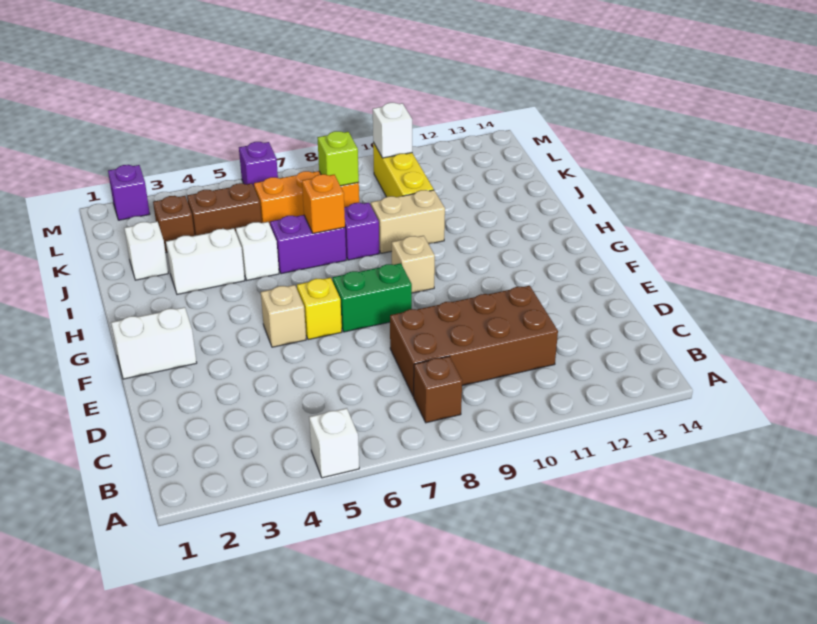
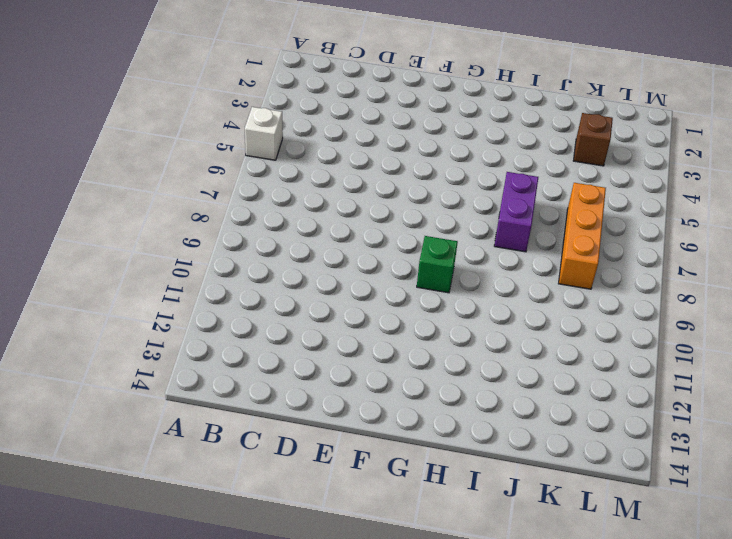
green 1x1 brick [417,236,458,293] -> tan 1x1 brick [392,236,435,293]
none -> brown 1x1 brick [413,356,462,423]
none -> brown 2x4 brick [390,286,558,396]
none -> white 1x2 brick [111,307,197,379]

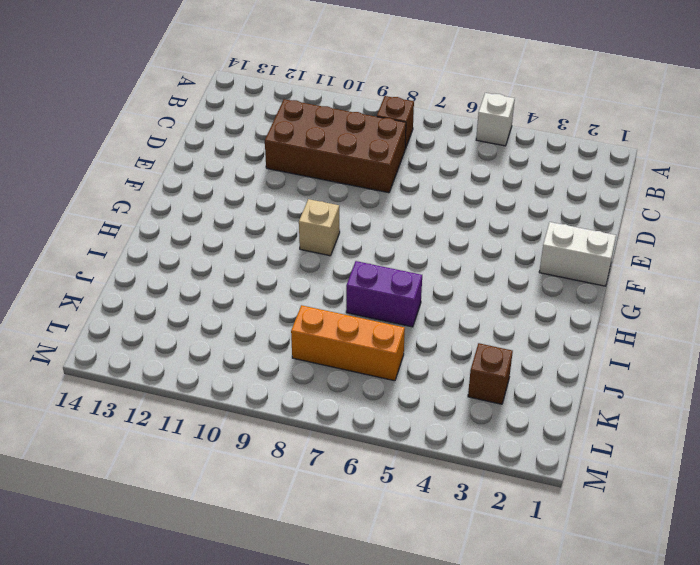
none -> tan 1x1 brick [261,285,306,347]
none -> yellow 1x1 brick [297,278,342,340]
none -> green 1x2 brick [333,263,412,332]

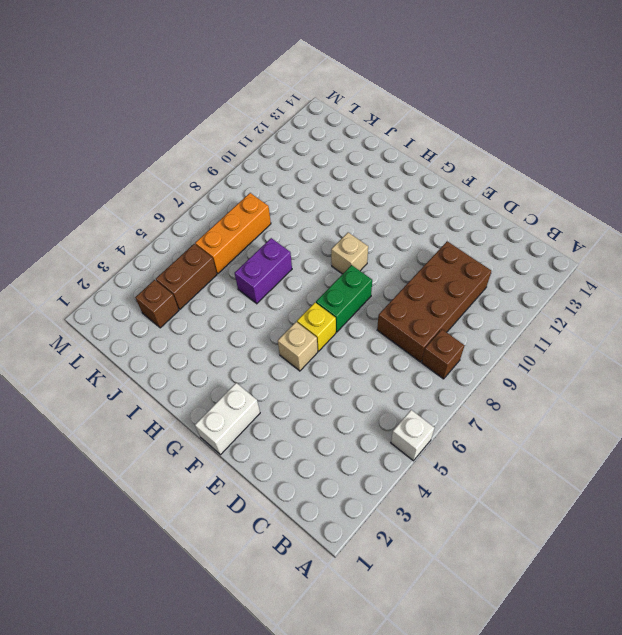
none -> white 1x2 brick [166,228,245,294]
none -> white 1x1 brick [236,222,279,280]
none -> purple 1x1 brick [344,203,379,260]

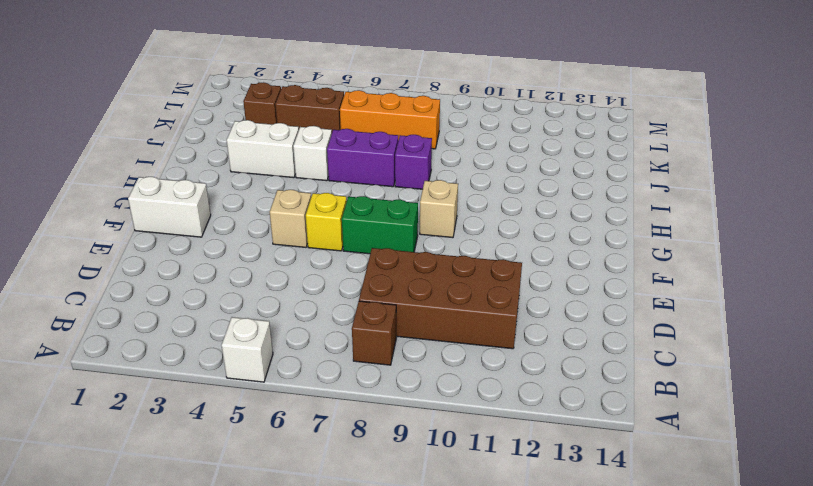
none -> tan 1x2 brick [371,190,445,253]
none -> white 1x1 brick [124,222,168,280]
none -> yellow 1x3 brick [373,143,434,197]

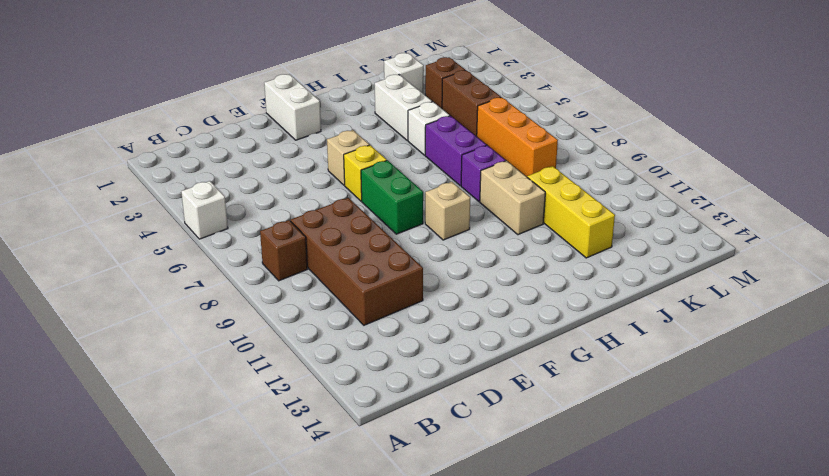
yellow 1x3 brick [527,166,615,258] -> yellow 1x3 brick turned to [373,143,434,197]
none -> purple 1x1 brick [108,165,150,220]
none -> purple 1x1 brick [239,142,278,186]
none -> orange 1x1 brick [302,174,345,233]

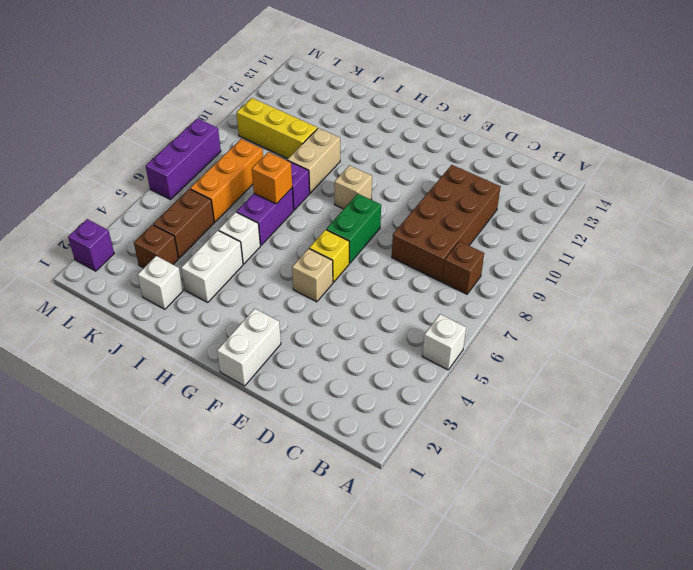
purple 1x3 brick [146,118,221,200] -> purple 1x1 brick [239,142,278,186]
none -> lime 1x1 brick [317,131,359,186]
none -> white 1x1 brick [373,103,412,158]

